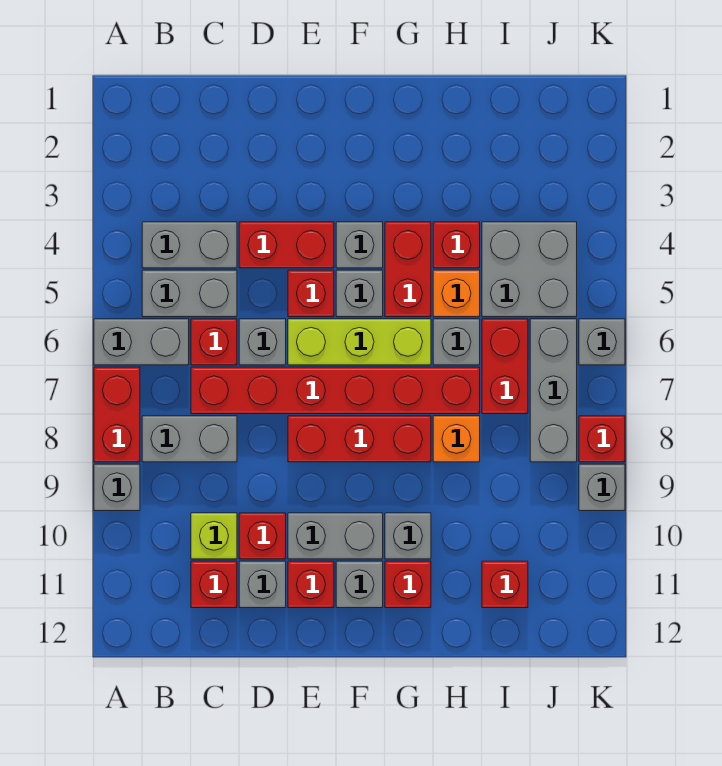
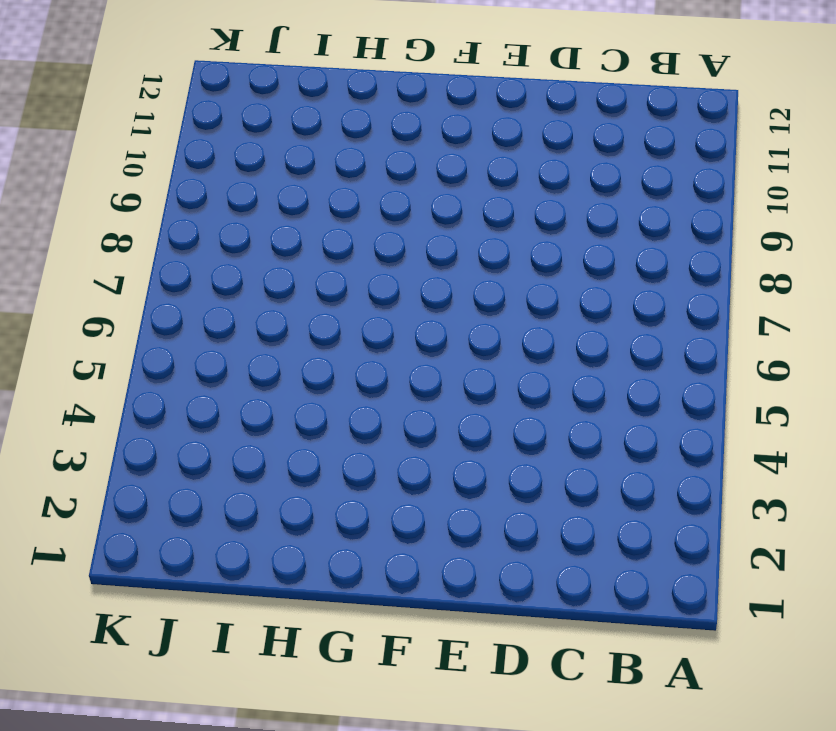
none -> grey 1x2 brick [94,319,189,365]
none -> red 1x2 brick [94,367,140,462]
none -> grey 1x1 brick [94,464,140,511]
none -> grey 1x2 brick [142,222,237,268]

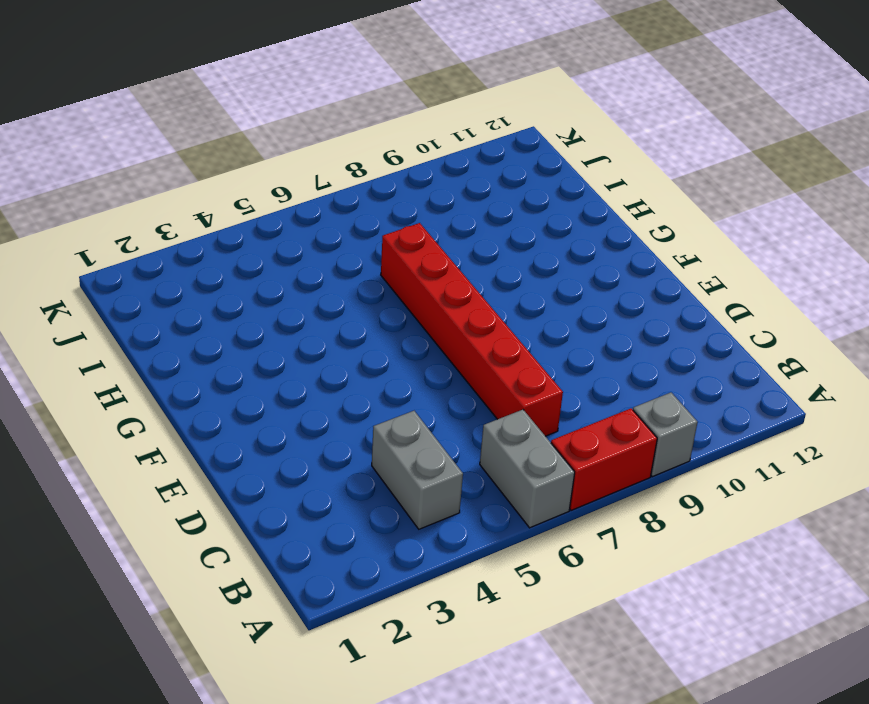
none -> grey 1x2 brick [142,270,237,317]
none -> grey 1x2 brick [142,416,237,462]
none -> red 1x1 brick [191,319,237,365]
none -> lime 1x1 brick [191,513,237,559]

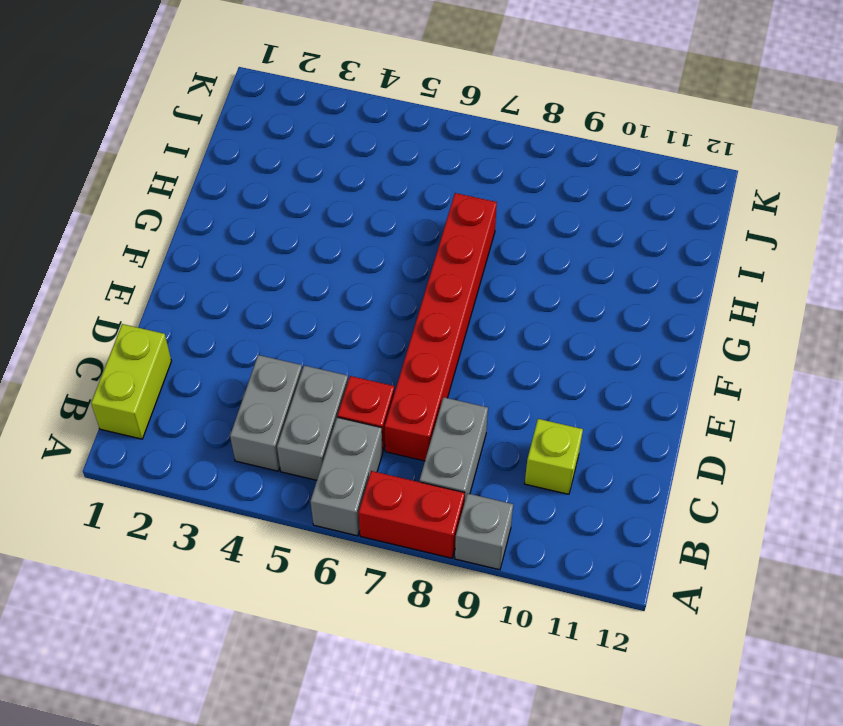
lime 1x2 brick [91,324,171,439] -> none
none -> red 1x1 brick [191,561,237,608]
none -> red 1x2 brick [239,222,334,268]
none -> grey 1x1 brick [239,319,286,365]
none -> red 1x1 brick [239,513,286,559]

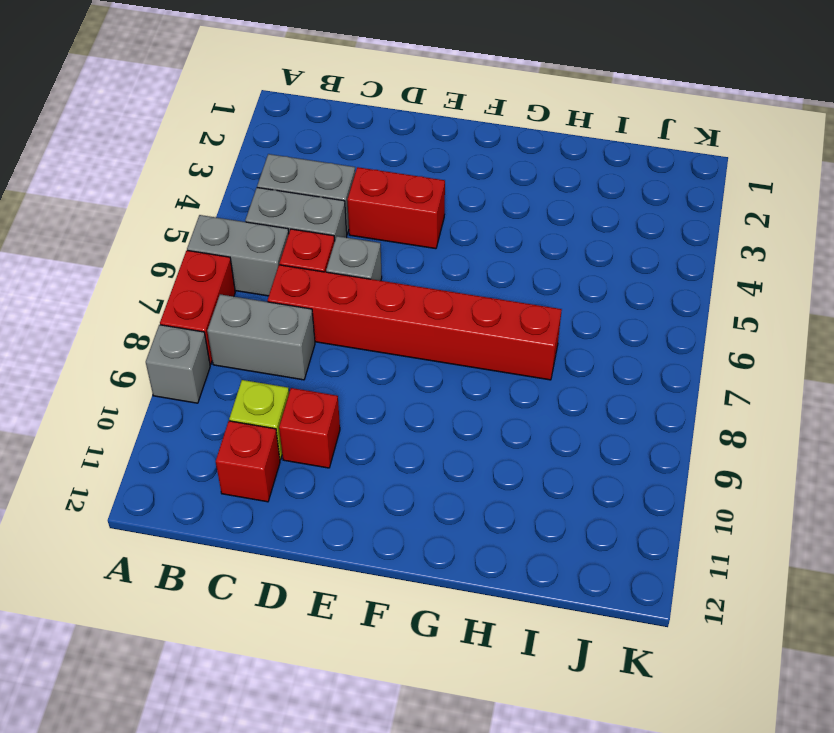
none -> grey 1x1 brick [239,561,286,608]
none -> red 1x1 brick [288,270,334,317]
none -> lime 1x3 brick [288,319,431,365]
none -> red 1x3 brick [288,416,431,462]

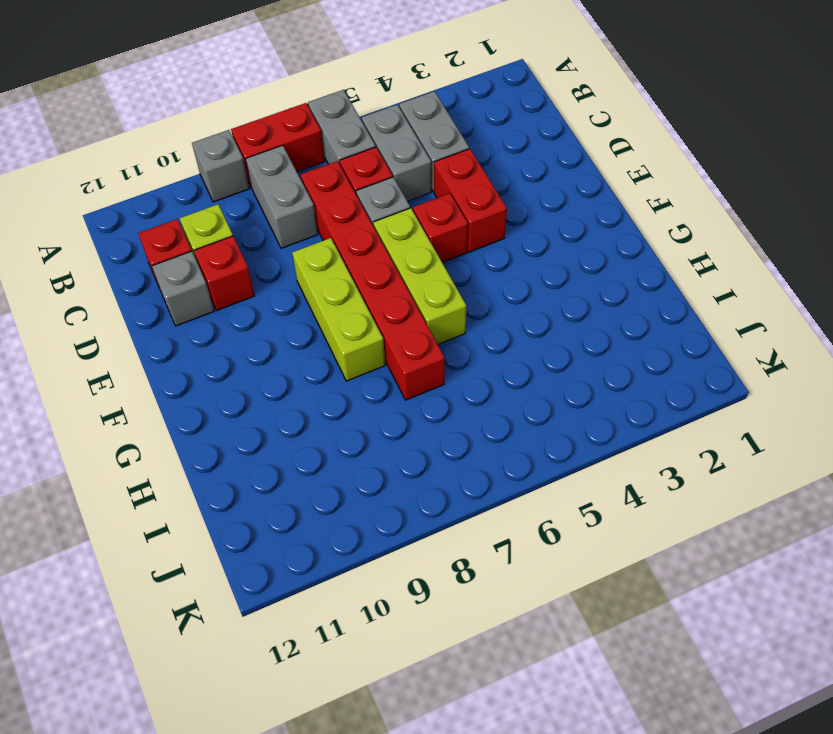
lime 1x3 brick [292,238,385,381] -> red 1x3 brick [288,416,431,462]
none -> grey 1x2 brick [288,513,383,559]
none -> red 1x1 brick [288,561,334,608]
none -> grey 1x1 brick [336,222,383,268]
none -> grey 1x1 brick [336,270,383,317]

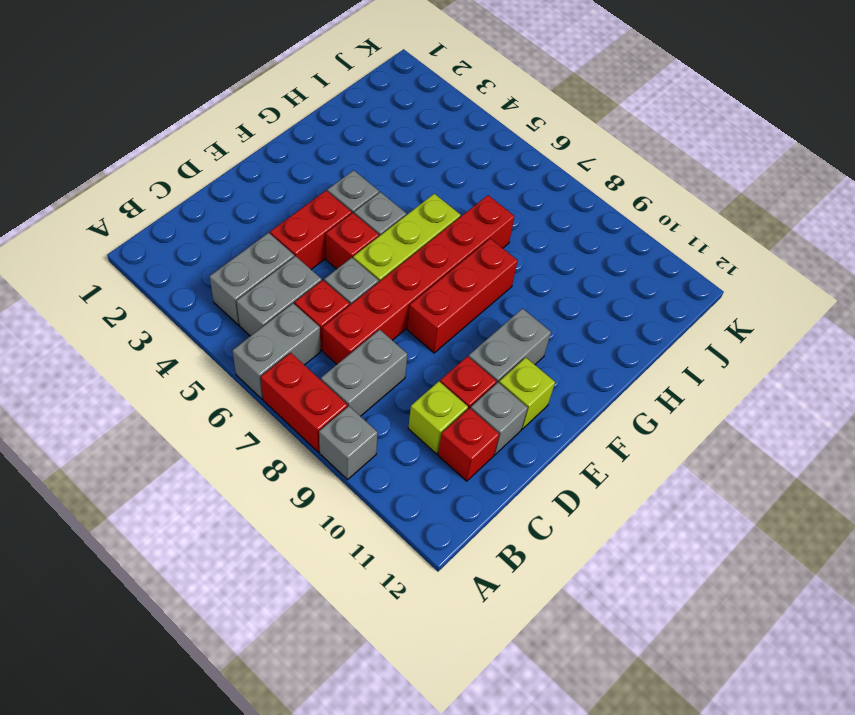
lime 1x1 brick [499,358,555,429] -> red 1x1 brick [288,561,334,608]
none -> grey 1x1 brick [336,561,383,608]
none -> red 1x2 brick [385,222,431,317]
none -> grey 1x1 brick [385,513,431,559]
none -> red 1x1 brick [385,561,431,608]

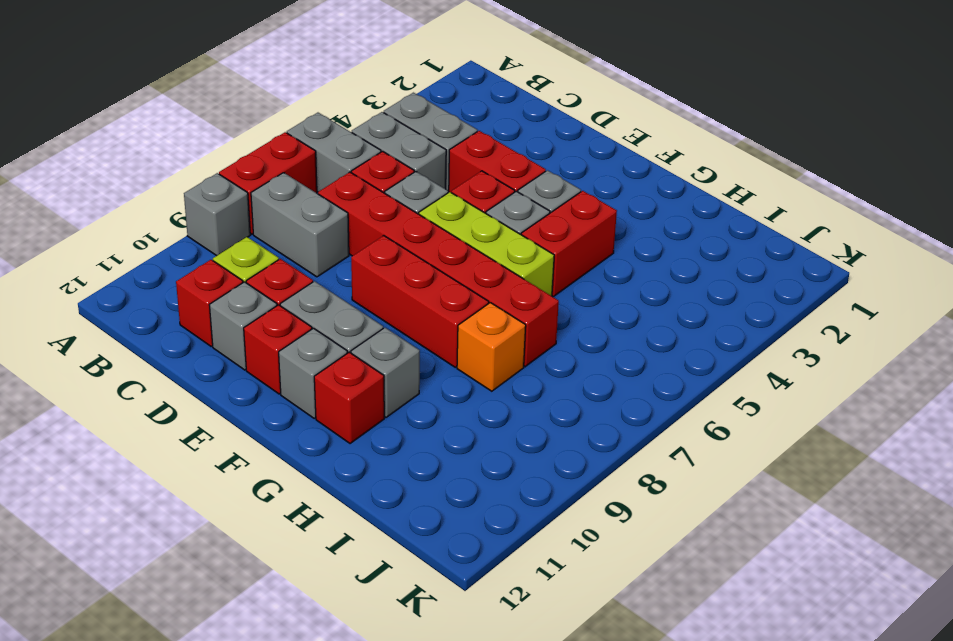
none -> red 1x1 brick [433,222,480,268]
none -> orange 1x1 brick [433,270,480,317]
none -> grey 1x1 brick [433,319,480,365]
none -> grey 2x2 brick [482,222,577,317]

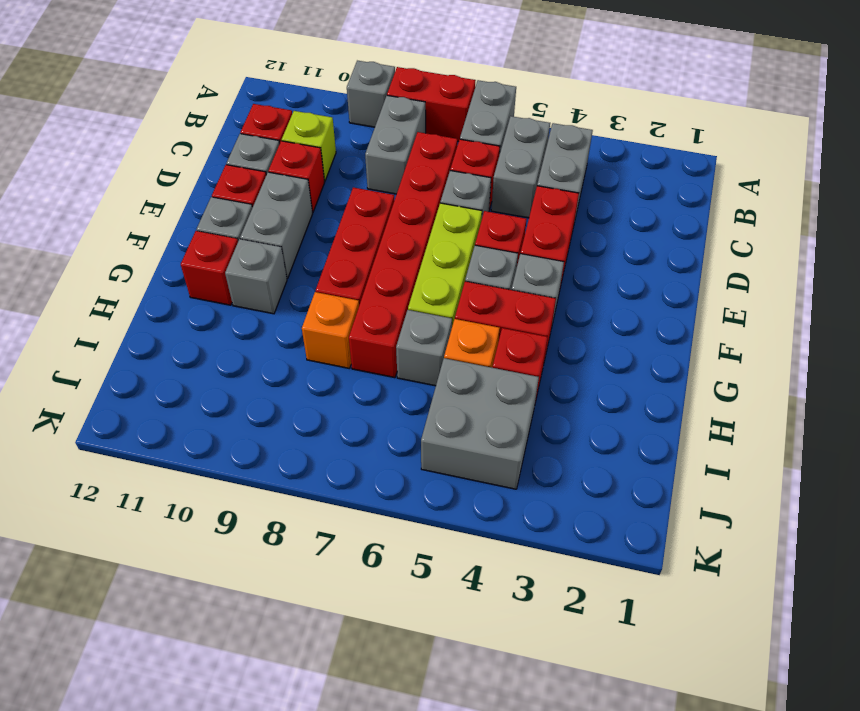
none -> red 1x2 brick [482,319,528,414]
none -> red 1x1 brick [482,561,528,608]
none -> grey 1x3 brick [530,319,577,462]
none -> grey 1x1 brick [579,319,625,365]

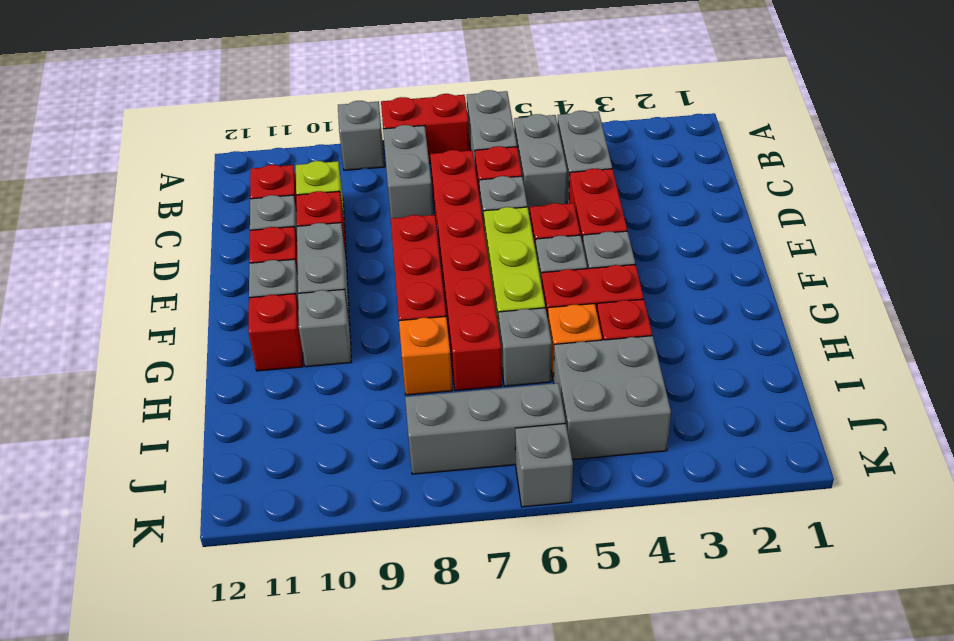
none -> red 1x2 brick [482,319,528,414]
none -> red 1x1 brick [482,561,528,608]
none -> red 1x1 brick [579,416,625,462]
none -> grey 1x1 brick [579,464,625,511]

